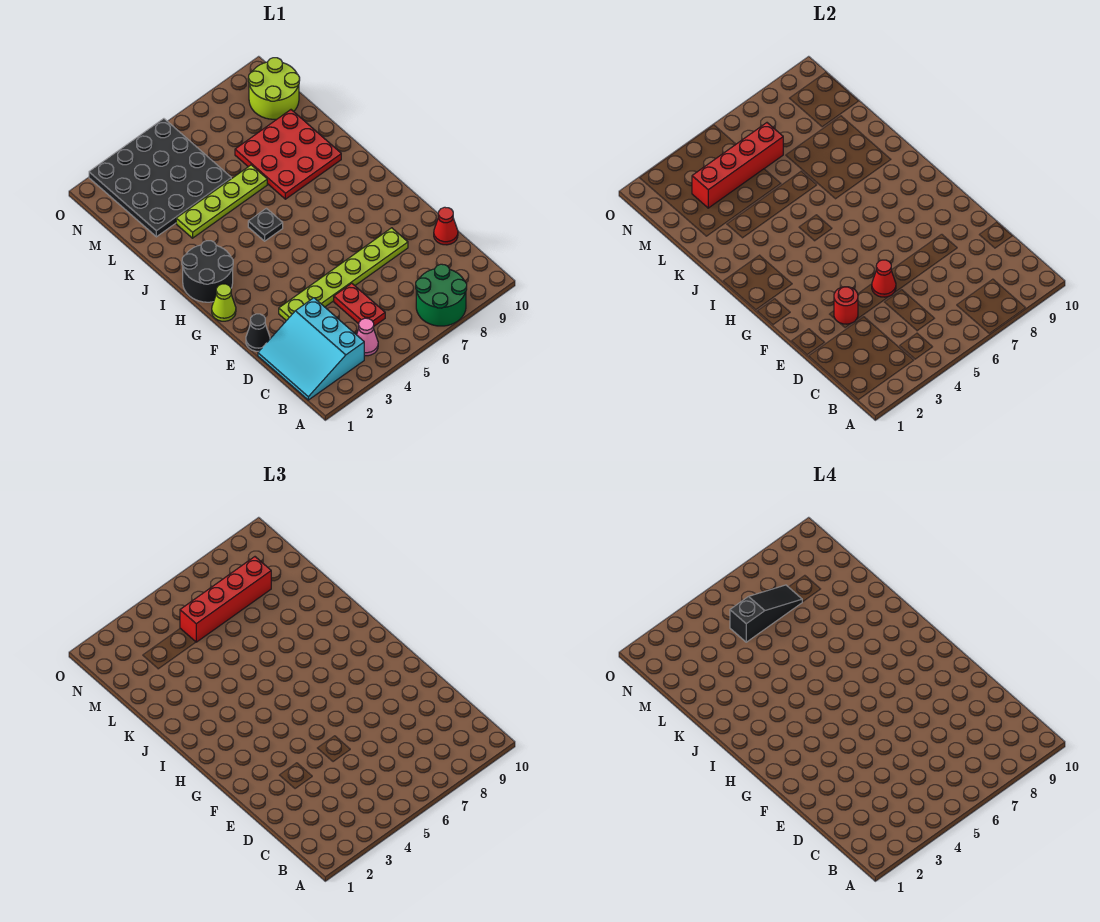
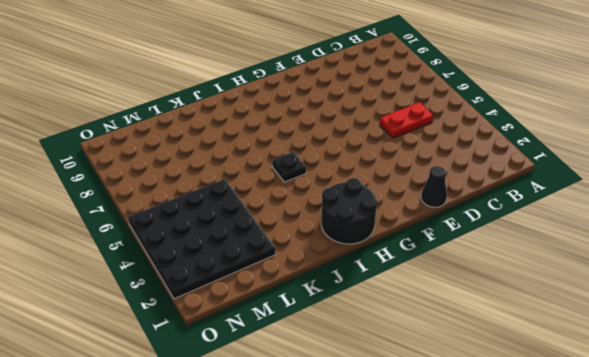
none -> green 2x2 round brick [416,264,467,326]
none -> cyan 3x3 slope [258,298,364,400]
none -> pink 1x1 cone [357,318,378,356]

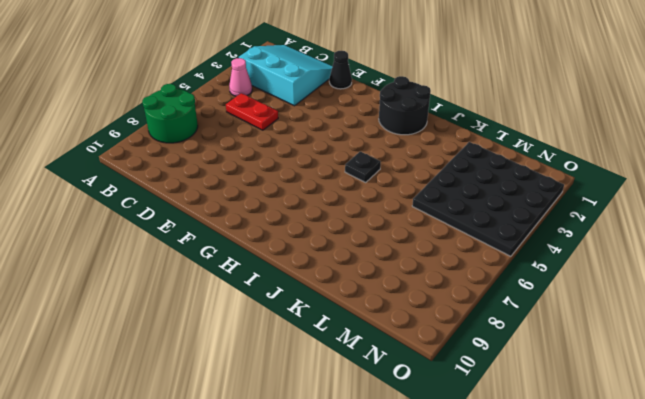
none -> red 1x1 cone [434,207,458,245]
none -> lime 1x6 plate [279,228,408,321]
none -> lime 1x1 cone [212,284,236,321]

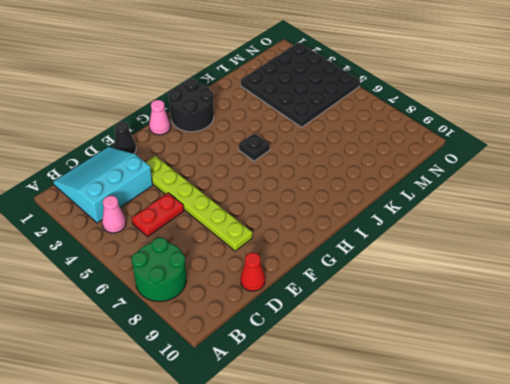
pink 1x1 cone [149,100,171,135] -> lime 1x1 cone [212,284,236,321]
none -> red 3x3 plate [235,110,341,199]
none -> lime 1x4 plate [176,165,267,238]
none -> lime 2x2 round brick [248,58,300,119]

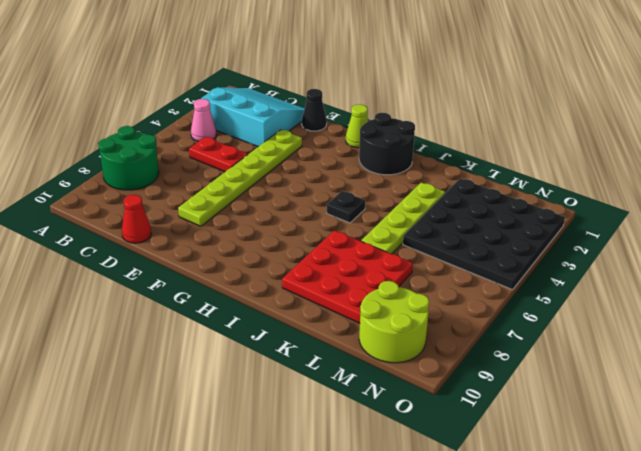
none -> red 1x1 round brick [834,287,858,324]
none -> red 1x1 cone [872,260,896,297]
none -> red 1x4 brick [692,123,783,208]

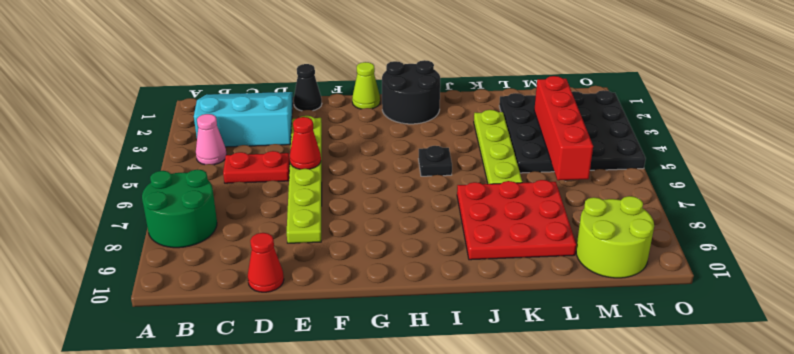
none -> red 1x1 round brick [834,287,858,324]
none -> red 1x4 brick [180,557,271,642]
none -> black 1x3 slope [730,585,802,642]

